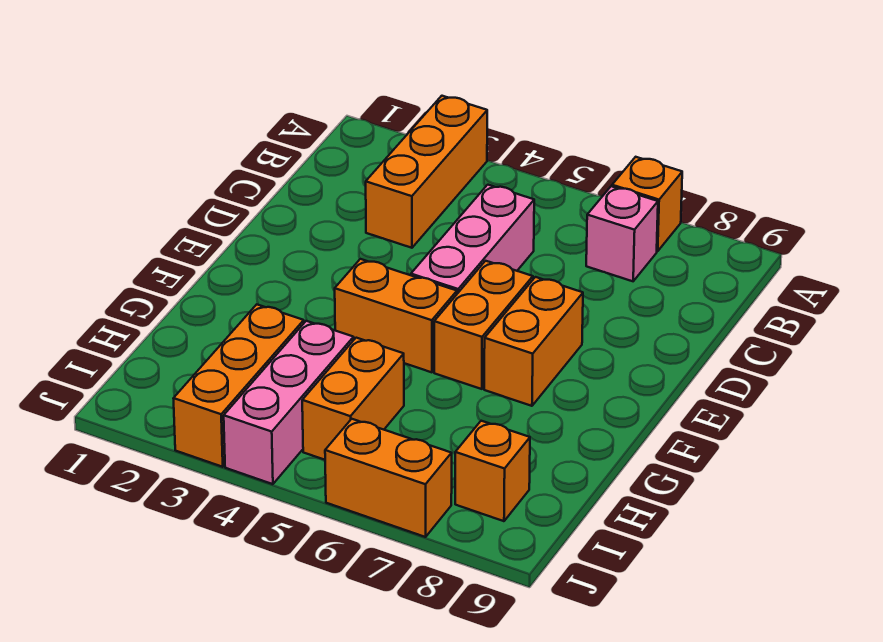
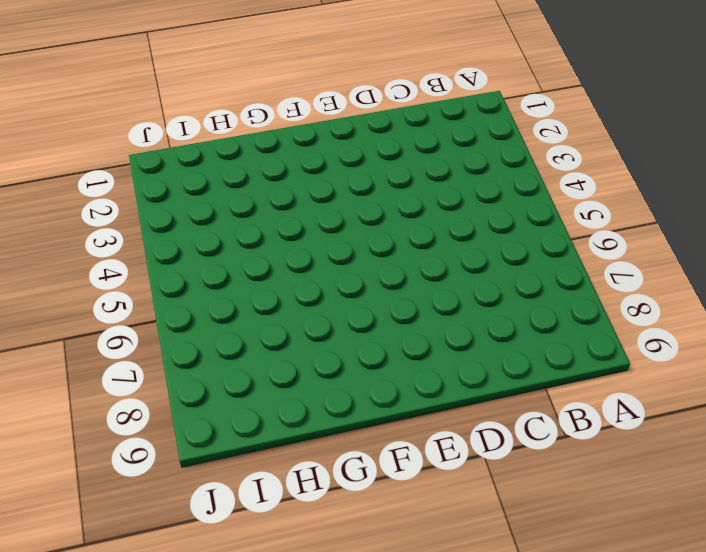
none -> orange 1x3 brick [366,96,487,248]
none -> orange 1x1 brick [612,157,682,251]
none -> pink 1x1 brick [586,186,658,281]

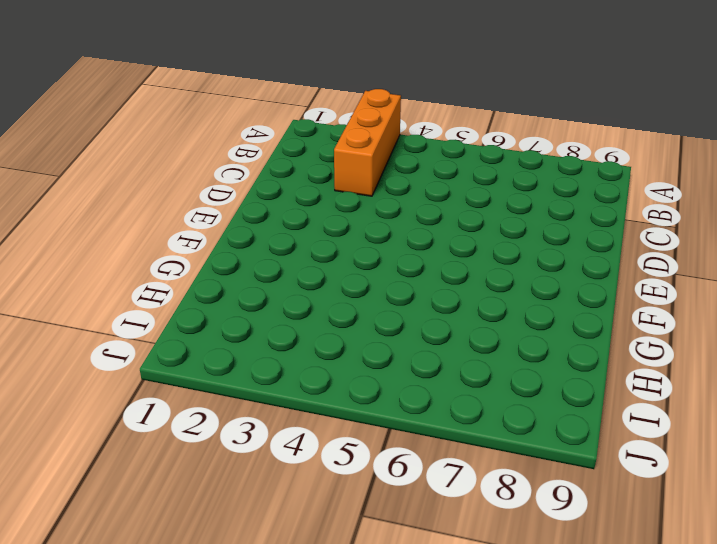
none -> orange 1x1 brick [612,157,682,251]
none -> pink 1x1 brick [586,186,658,281]
none -> pink 1x3 brick [411,185,534,294]

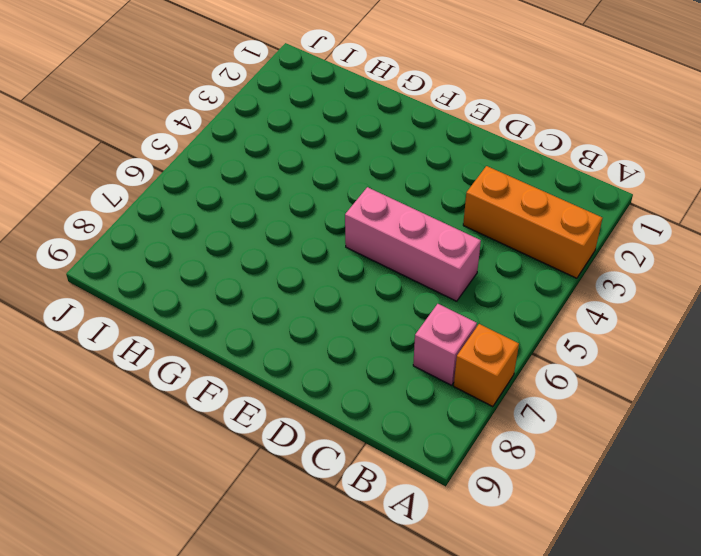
none -> orange 1x2 brick [434,261,533,389]
none -> orange 1x2 brick [484,277,583,406]
none -> orange 1x2 brick [335,259,457,372]

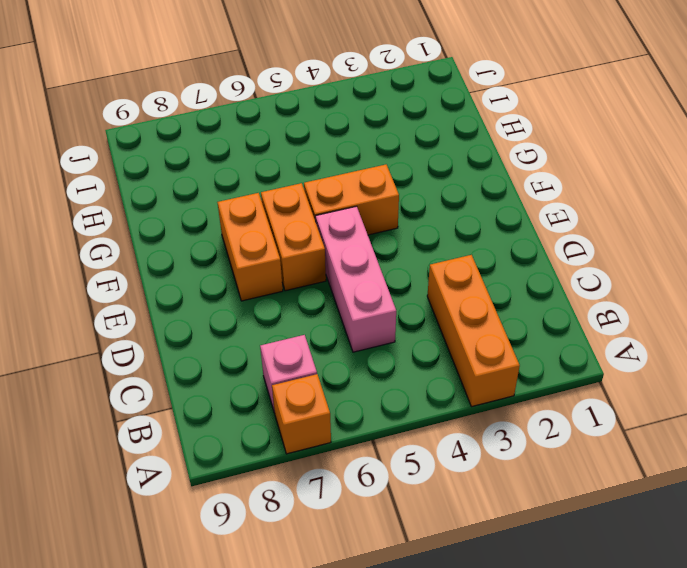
none -> orange 1x3 brick [173,304,304,467]
none -> pink 1x3 brick [224,321,354,484]
none -> orange 1x2 brick [302,338,404,460]

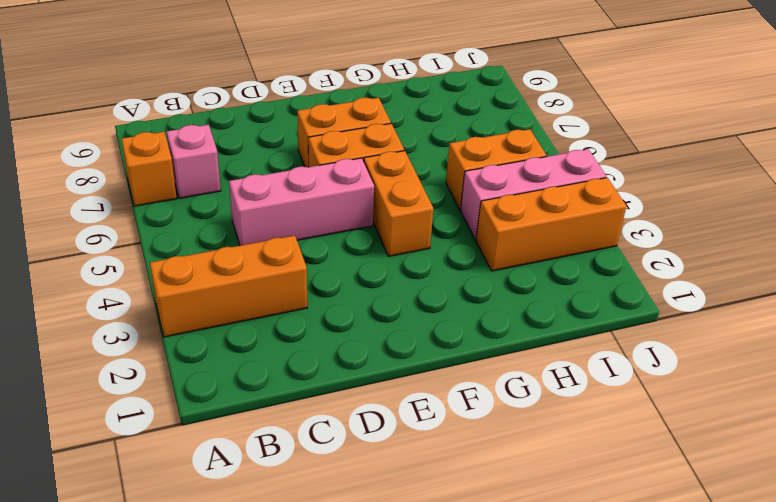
none -> orange 1x1 brick [455,421,530,521]
none -> orange 1x2 brick [325,419,452,537]

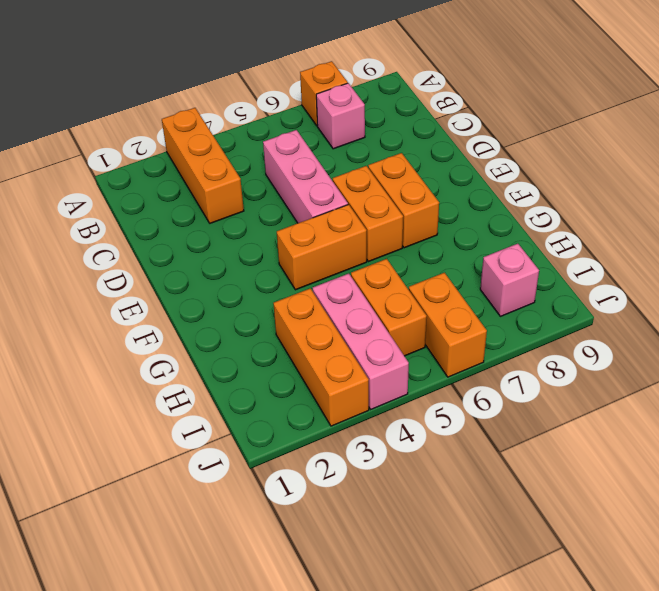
orange 1x2 brick [409,273,487,377] -> orange 1x2 brick turned to [325,419,452,537]
pink 1x1 brick [480,244,539,316] -> orange 1x1 brick [455,421,530,521]

